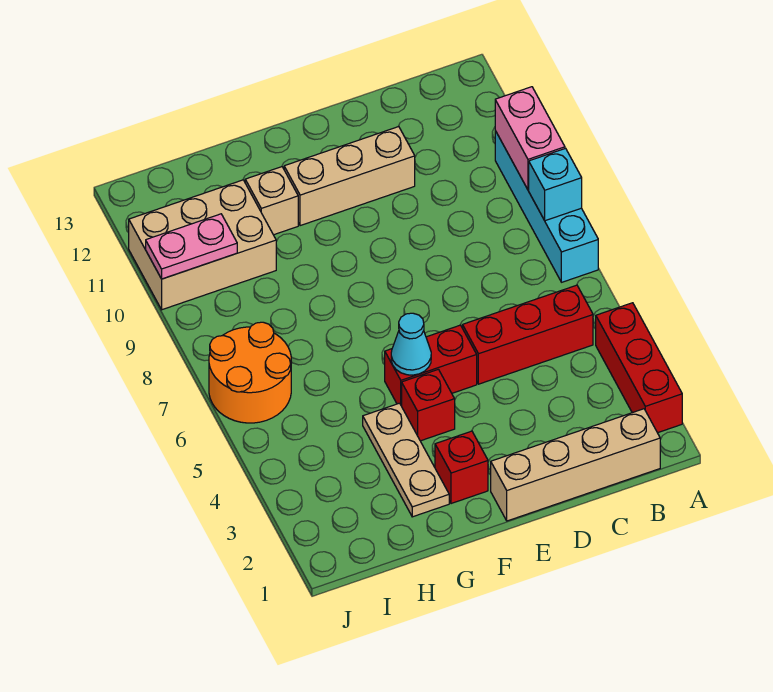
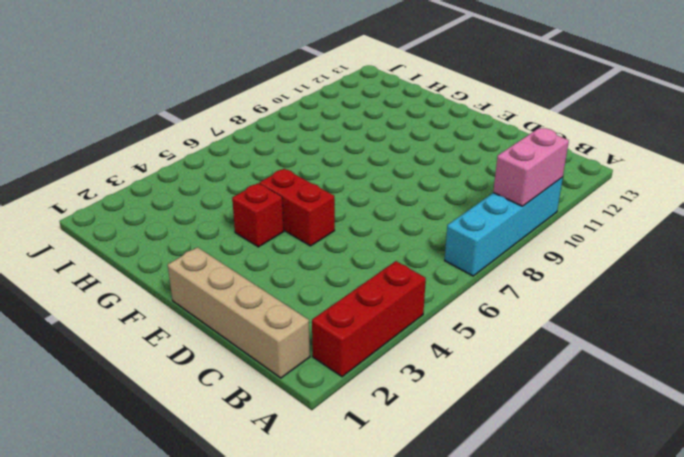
none -> red 1x3 brick [463,285,593,384]
none -> tan 1x3 brick [284,126,415,226]
none -> red 1x1 brick [435,431,488,504]

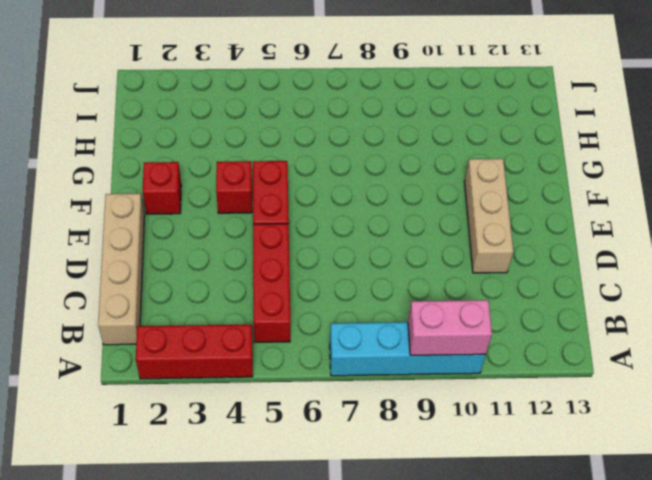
none -> tan 1x3 plate [363,403,449,517]
none -> tan 1x1 brick [245,167,298,235]
none -> tan 2x3 brick [129,180,276,310]

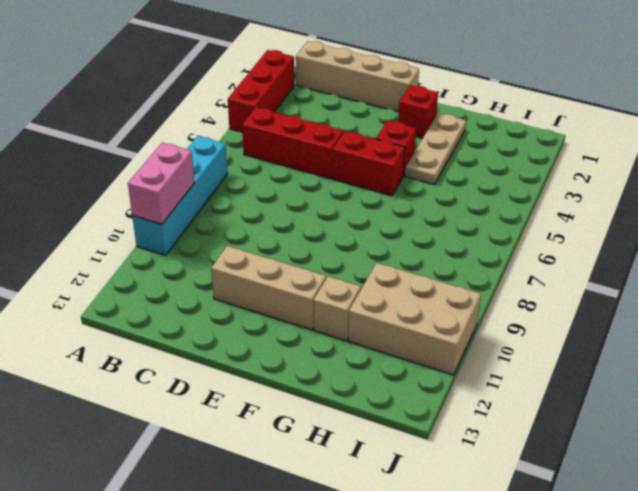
none -> orange 2x2 round brick [209,322,291,423]
none -> cyan 1x1 brick [529,148,582,221]
none -> cyan 1x1 cone [391,313,431,375]

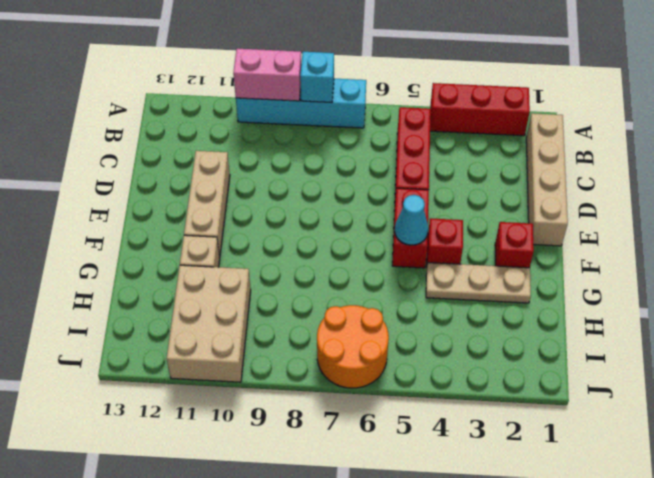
none -> pink 1x2 plate [146,214,237,279]

